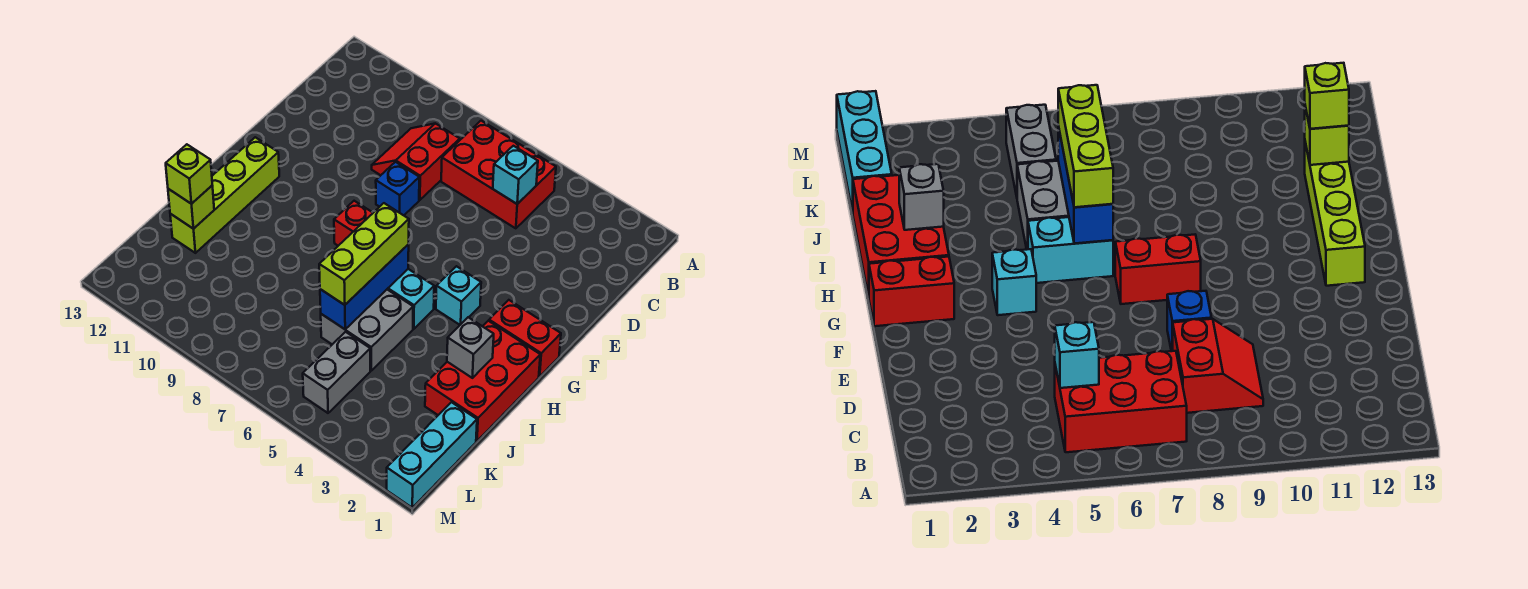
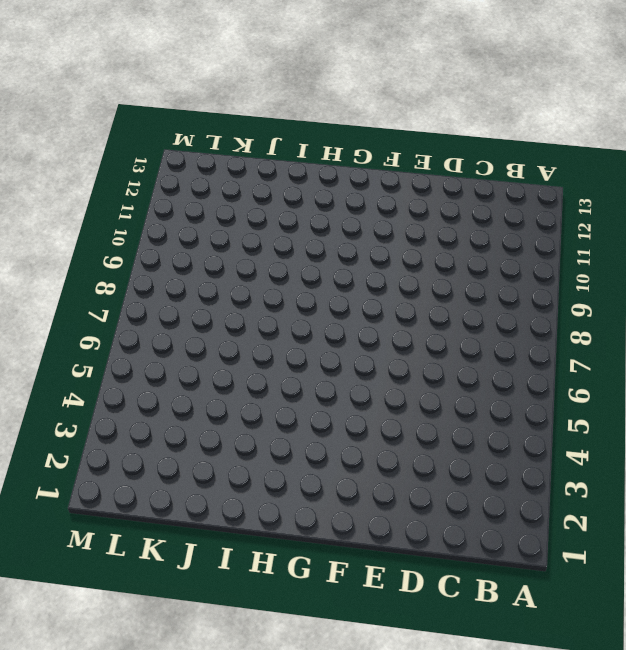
none -> red 2x3 brick [441,121,556,228]
none -> red 2x2 slope [372,123,460,200]
none -> blue 1x1 brick [376,162,419,215]

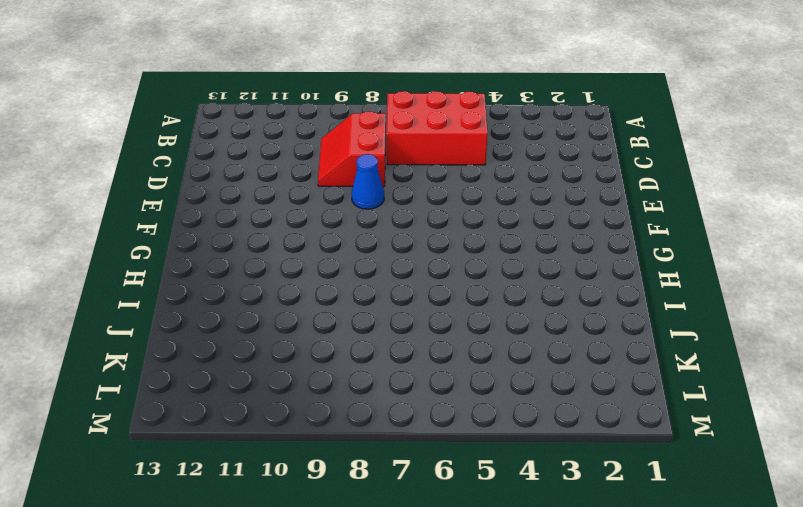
blue 1x1 cone [351,154,384,209] -> blue 1x1 brick [376,162,419,215]
none -> red 1x2 brick [489,300,561,377]
none -> cyan 1x1 brick [436,266,481,325]
none -> red 1x2 brick [334,201,373,246]

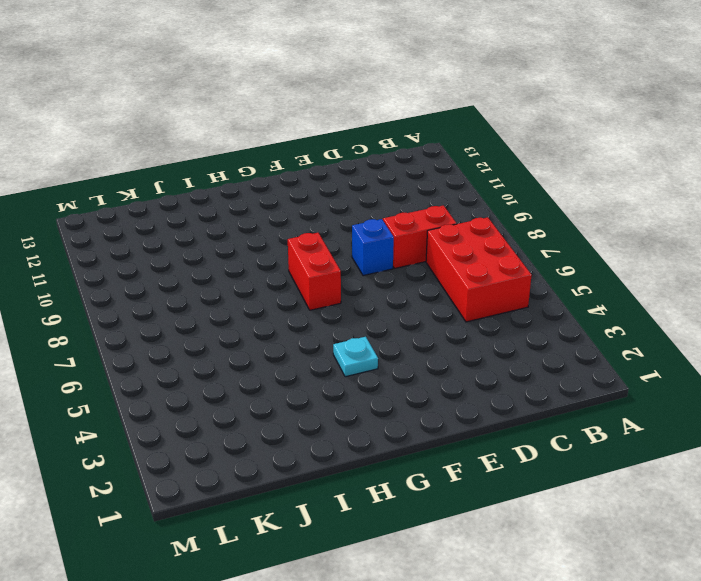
cyan 1x1 plate [333,337,378,377] -> cyan 1x1 brick [436,266,481,325]
none -> red 1x2 brick [489,300,561,377]
none -> lime 1x4 brick [170,137,279,253]
none -> red 2x3 brick [425,321,540,441]

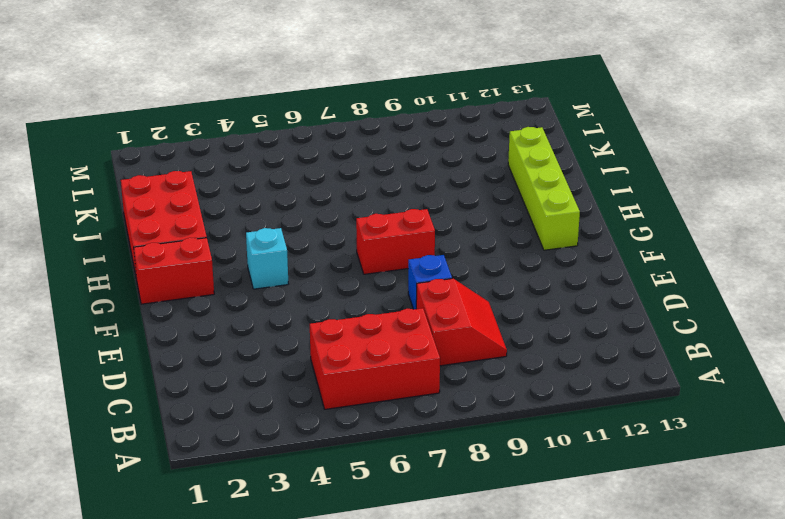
none -> cyan 1x2 brick [387,269,434,329]
none -> grey 2x2 brick [321,290,413,371]
none -> cyan 1x3 brick [387,402,477,508]

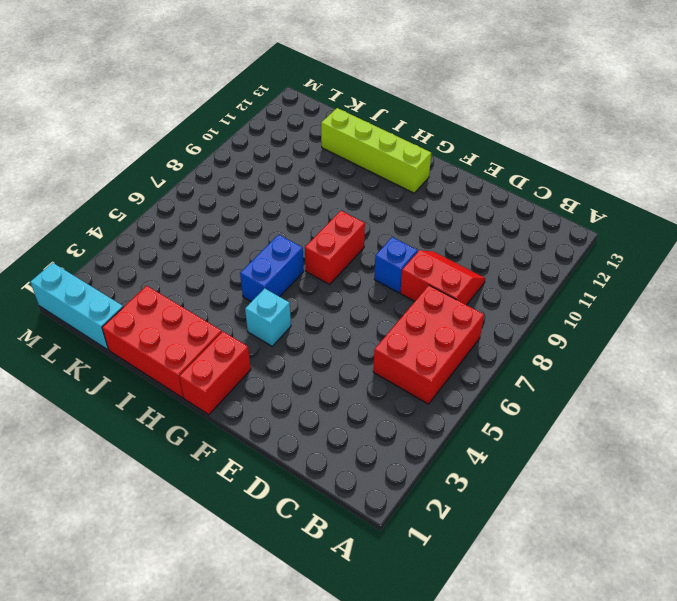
blue 1x2 brick [240,235,304,302] -> cyan 1x2 brick [387,269,434,329]
none -> grey 2x2 brick [321,290,413,371]
none -> grey 1x2 brick [303,332,370,413]
none -> cyan 1x1 brick [493,146,538,204]

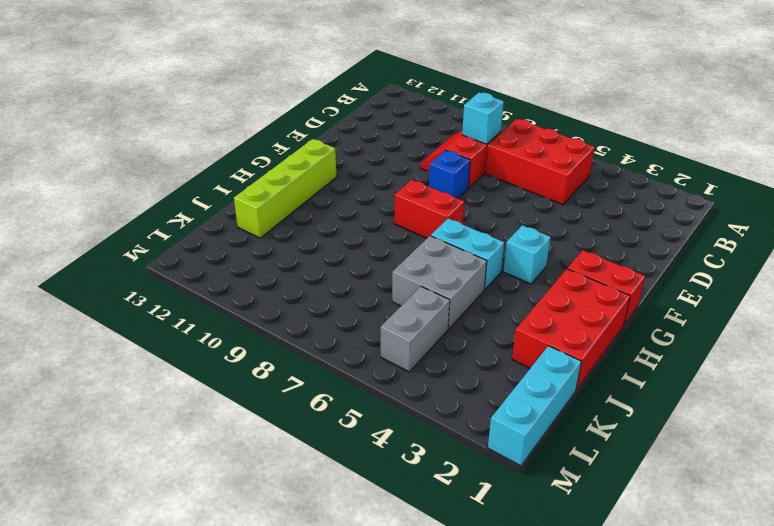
cyan 1x1 brick [462,93,504,144] -> cyan 1x1 brick moved to [493,146,538,204]
none -> blue 1x3 brick [320,244,409,329]
none -> grey 1x1 brick [447,317,494,378]
none -> lime 1x1 brick [168,185,214,229]

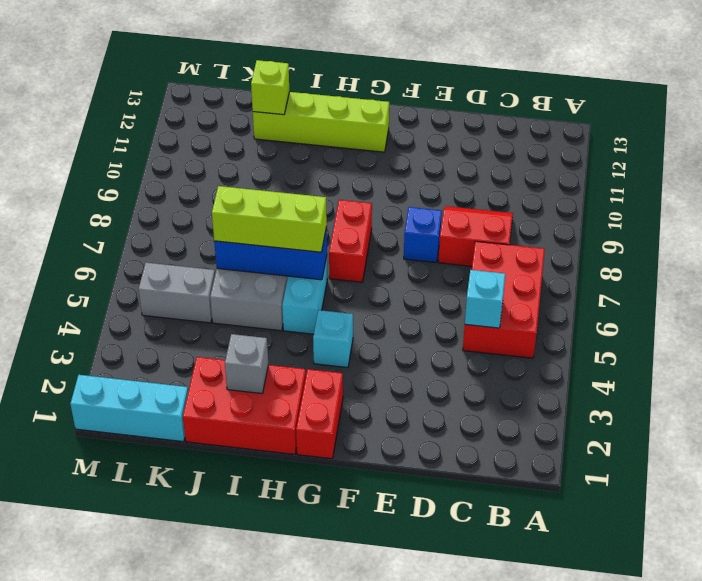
none -> lime 1x1 brick [166,144,212,204]

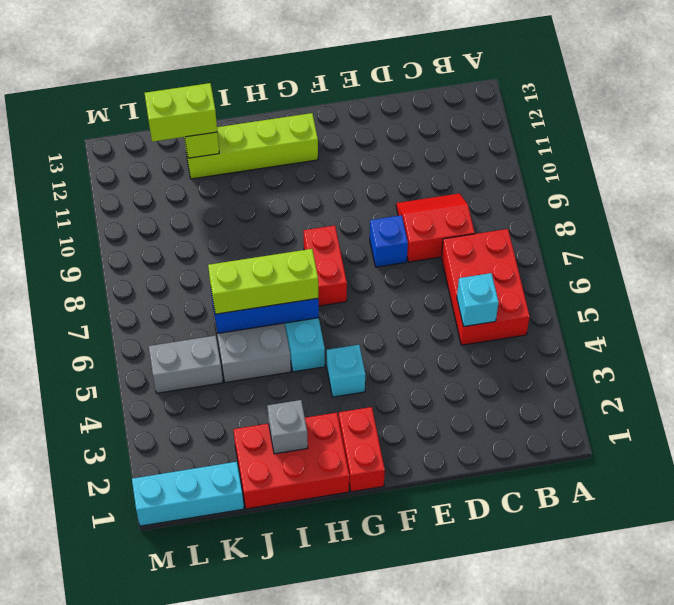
lime 1x2 brick [145,83,217,142] -> lime 1x1 brick [166,144,212,204]

